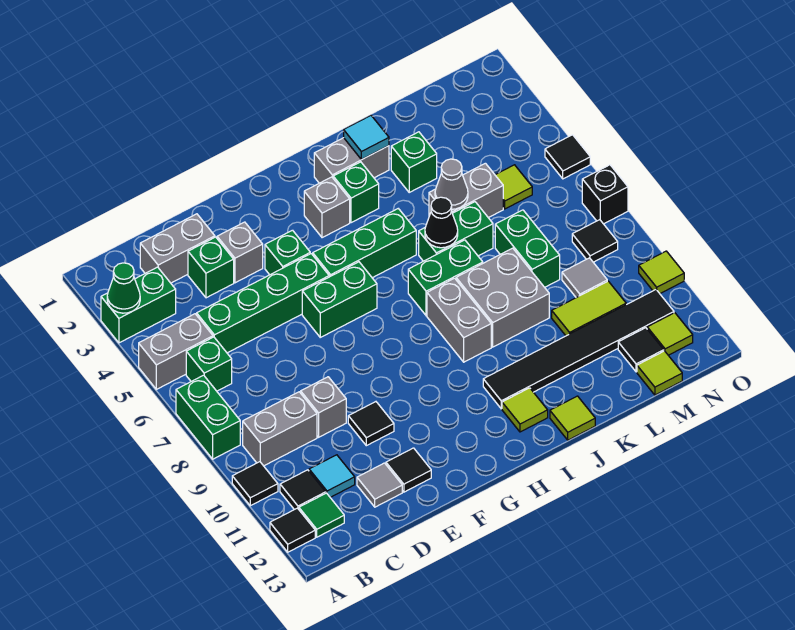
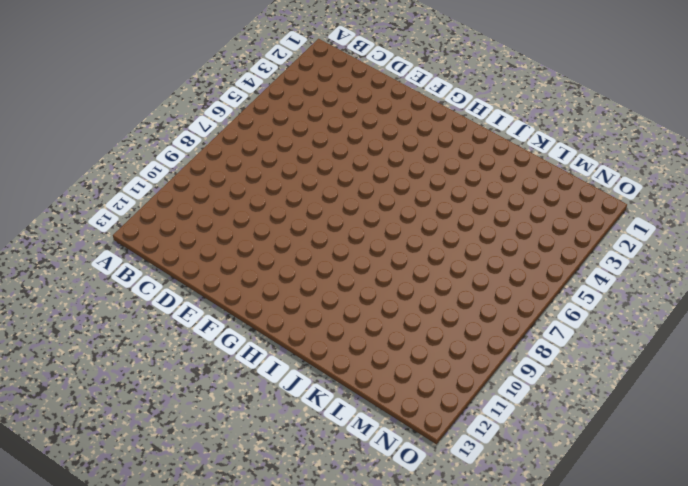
none -> green 1x2 brick [101,267,176,343]
none -> grey 1x2 brick [139,314,213,389]
none -> green 1x2 brick [176,375,240,459]
none -> black 1x1 tile [232,462,278,506]

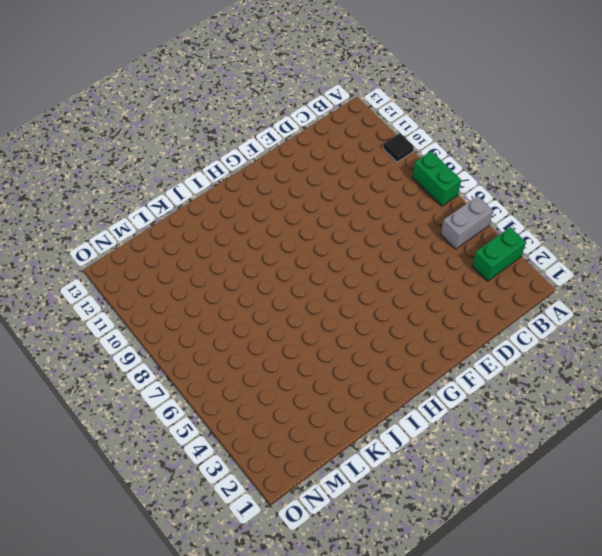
none -> black 1x1 tile [270,508,315,552]
none -> green 1x1 brick [186,337,232,391]
none -> grey 1x2 brick [243,392,317,466]
none -> black 1x1 tile [280,470,326,510]

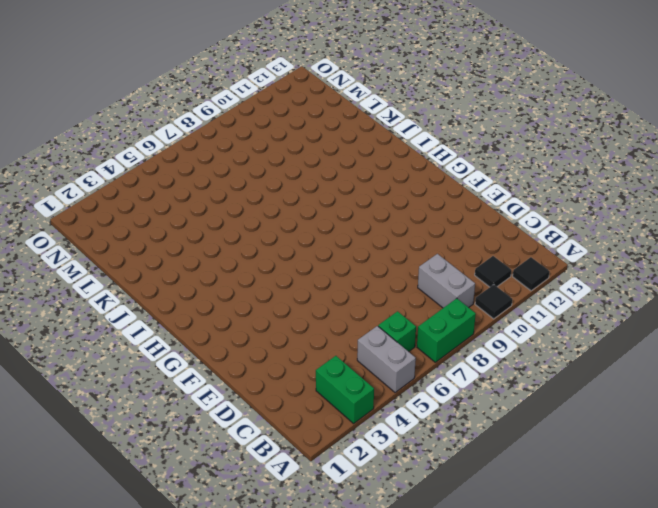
none -> green 1x1 tile [299,493,344,537]
none -> grey 1x2 brick [140,214,215,283]
none -> green 1x4 brick [197,254,329,353]
none -> cyan 1x1 tile [309,455,355,497]

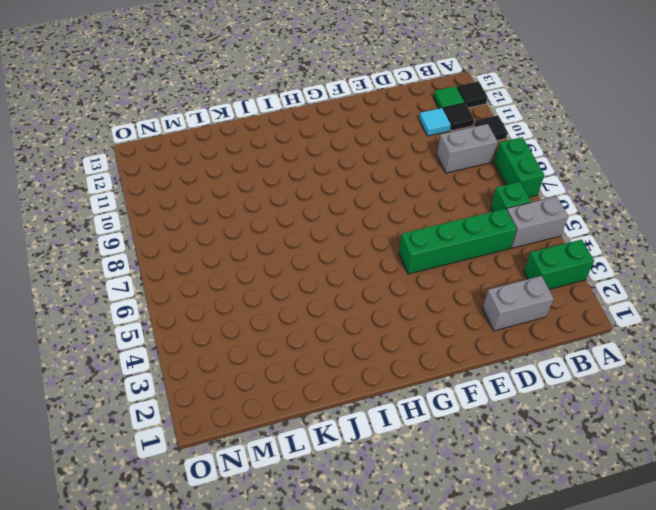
none -> green 1x1 brick [188,237,234,298]
none -> grey 1x1 brick [301,377,346,437]
none -> grey 1x1 tile [357,463,402,507]
none -> grey 1x1 brick [217,222,263,283]

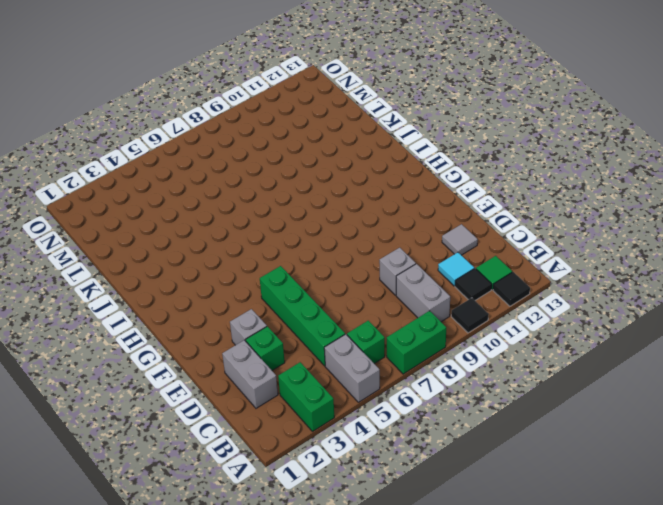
none -> black 1x1 tile [348,402,394,446]
none -> black 1x1 tile [386,448,431,492]
none -> green 1x1 brick [265,230,310,275]
none -> green 1x2 brick [302,262,377,337]

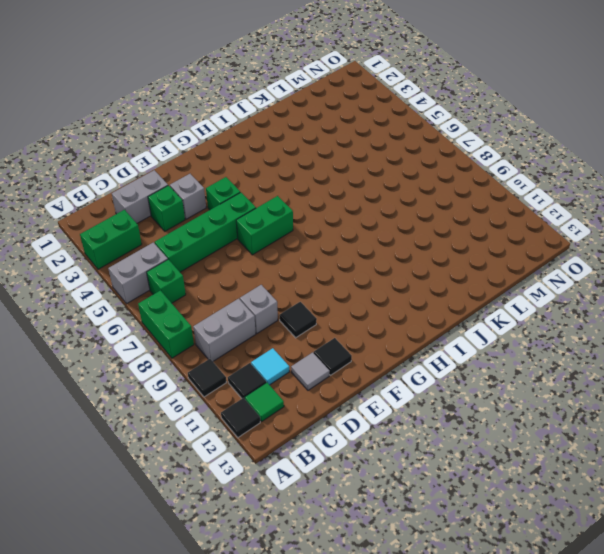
none -> green 1x3 brick [313,209,416,278]
none -> grey 1x1 brick [304,177,350,238]
none -> grey 1x2 brick [314,138,389,183]
none -> green 1x1 brick [333,162,379,223]

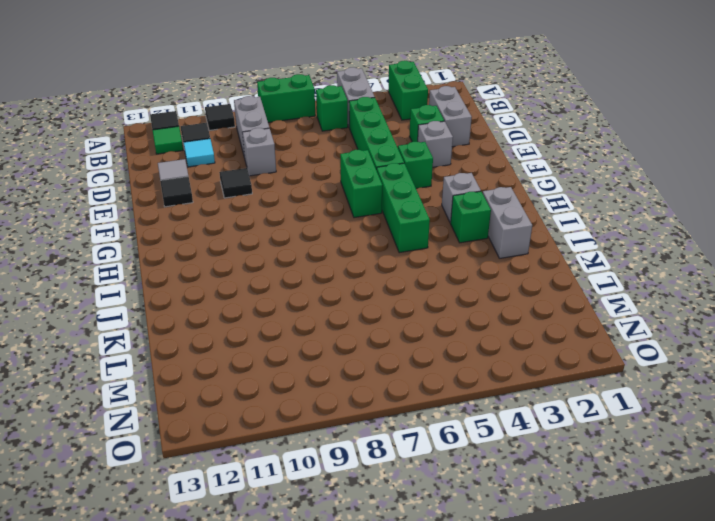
none -> green 1x2 brick [408,240,483,316]
none -> grey 1x2 brick [427,278,491,362]
none -> black 1x6 tile [483,290,674,409]
none -> lime 1x1 tile [502,388,548,432]

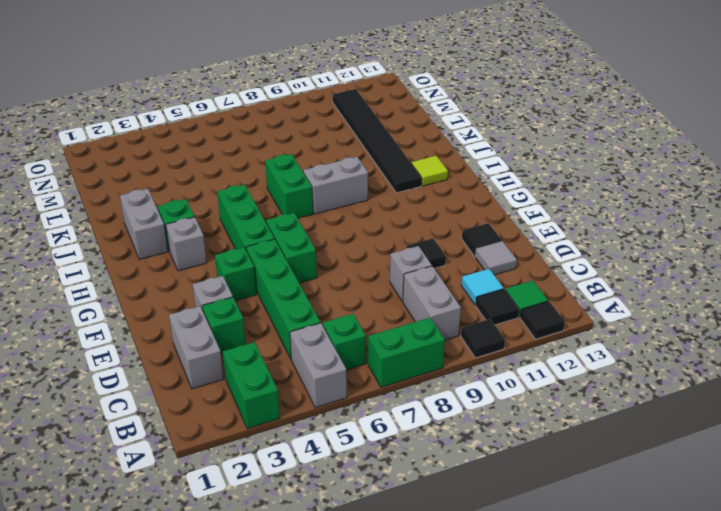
none -> green 1x2 brick [419,202,493,261]
none -> grey 2x2 brick [456,248,549,347]
none -> lime 1x1 tile [550,396,595,440]
none -> green 1x1 brick [391,132,437,192]

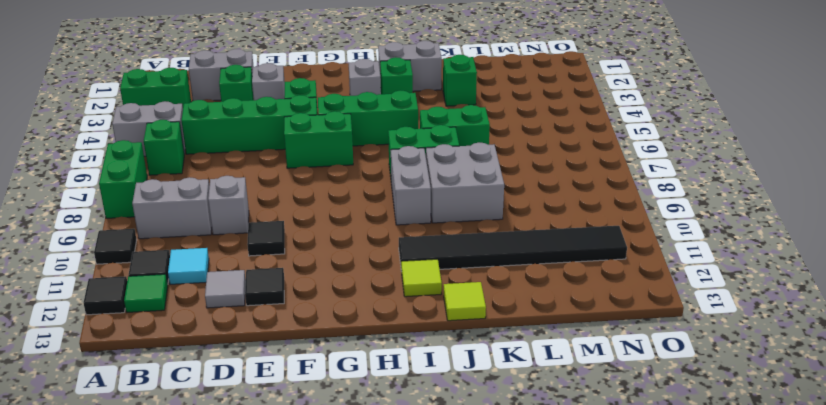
none -> grey 1x2 brick [429,163,503,218]
none -> green 1x2 brick [495,210,560,287]
none -> lime 1x2 tile [552,281,626,336]
none -> lime 1x1 tile [495,165,532,209]

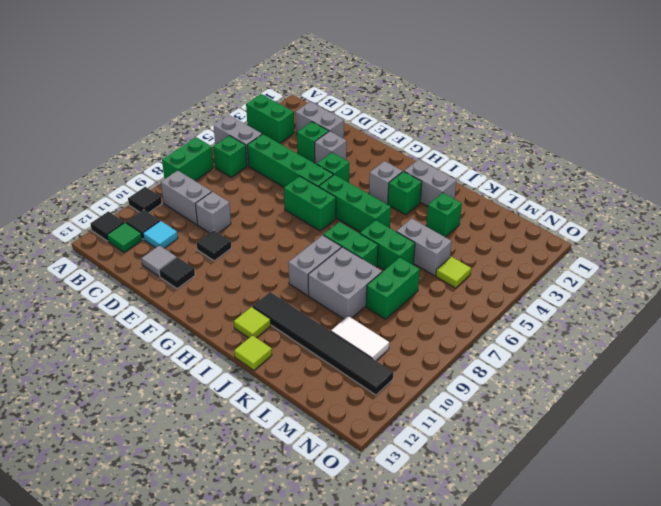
white 1x2 tile [331,316,389,361] -> lime 1x2 tile [552,281,626,336]
none -> grey 1x1 tile [562,258,607,298]
none -> black 1x1 tile [618,328,664,372]
none -> lime 1x1 tile [637,351,682,395]
none -> black 1x1 tile [572,220,618,262]

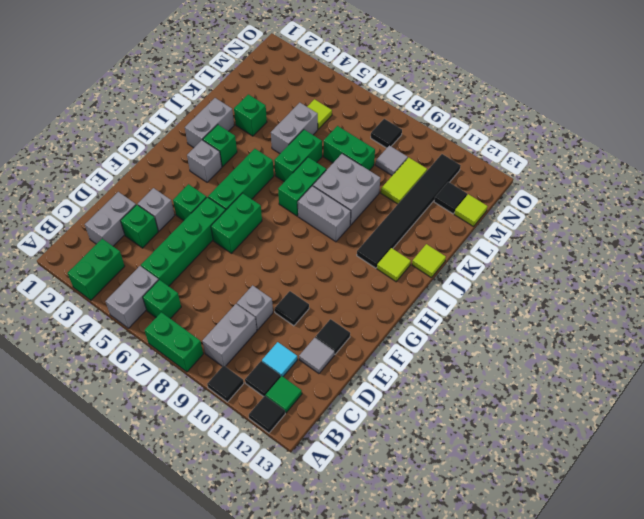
none -> lime 1x1 tile [647,313,693,355]
none -> black 1x1 tile [545,135,590,179]
none -> black 1x1 brick [582,165,628,224]
none -> lime 1x1 tile [639,251,684,293]

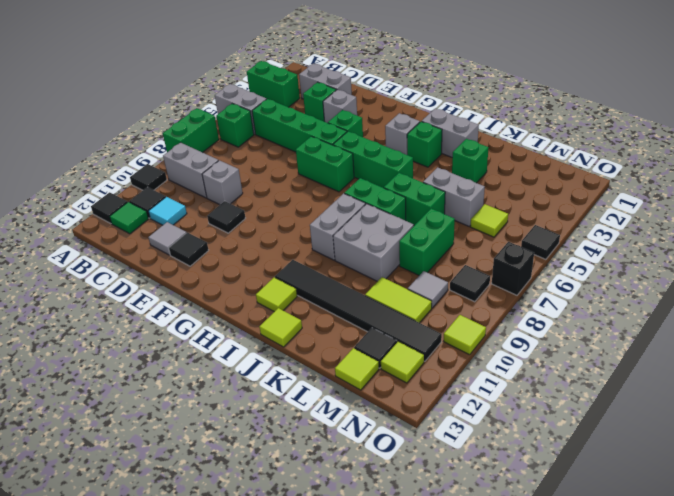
none -> green 1x1 cone [107,263,140,313]
none -> cyan 1x1 tile [344,116,389,159]
none -> black 1x1 cone [425,197,458,248]
none -> grey 1x1 cone [435,159,468,209]

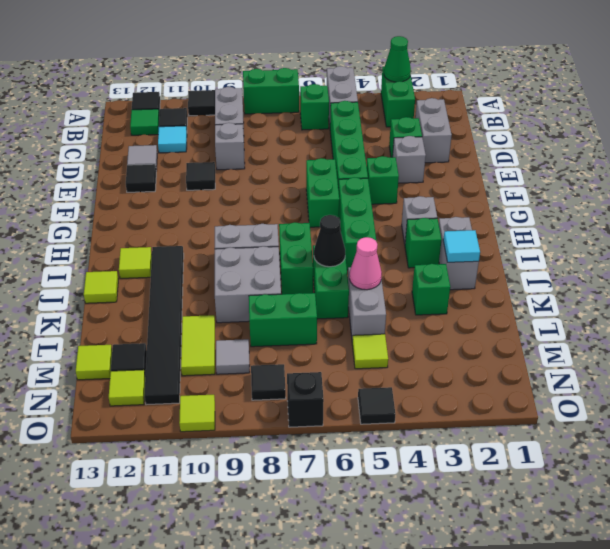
pink 1x1 cone [349,237,382,290] -> grey 1x1 cone [435,159,468,209]

